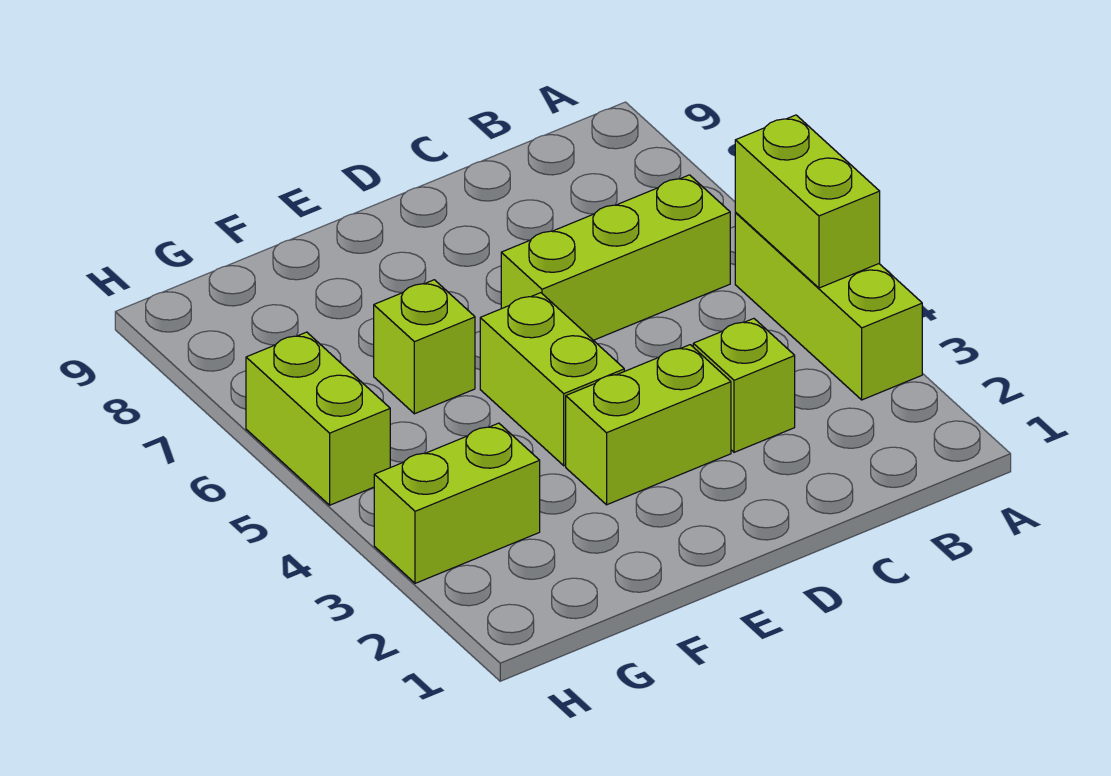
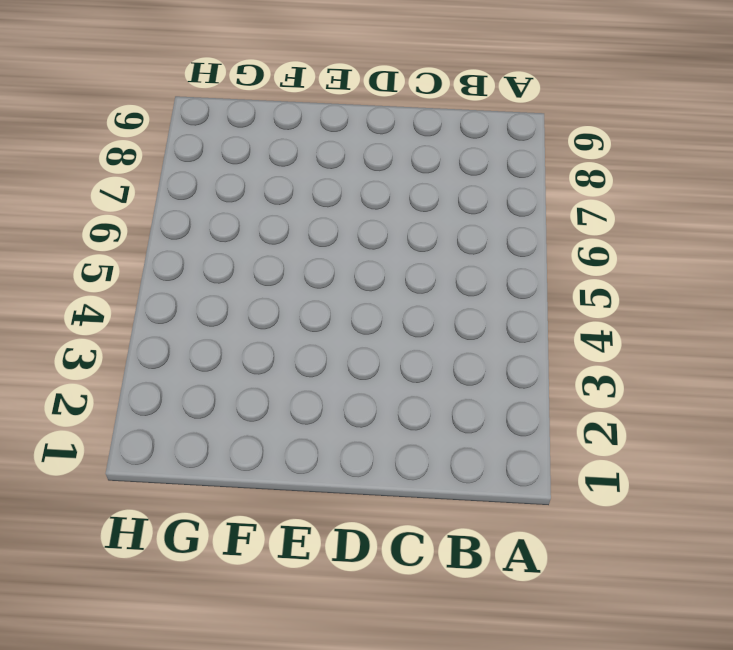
none -> lime 1x3 brick [735,213,922,400]
none -> lime 1x3 brick [501,175,730,340]

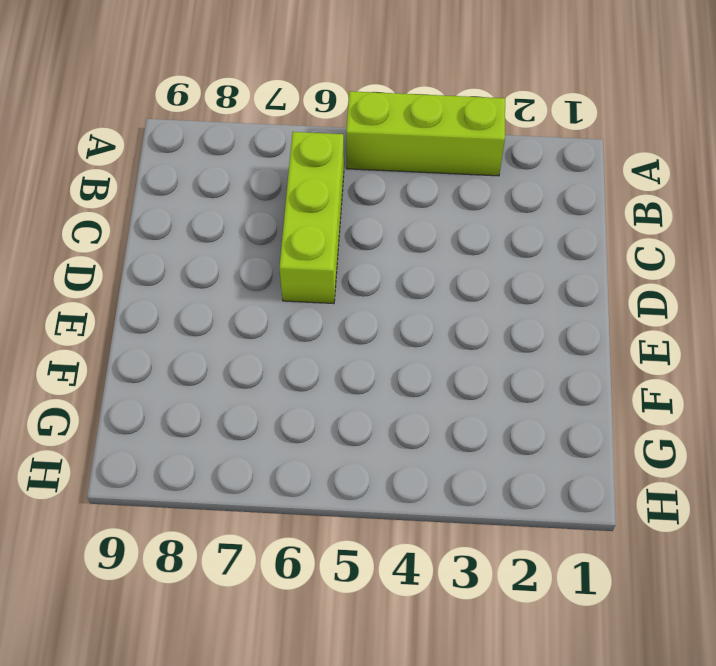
none -> lime 1x1 brick [693,319,795,452]
none -> lime 1x2 brick [566,345,731,505]

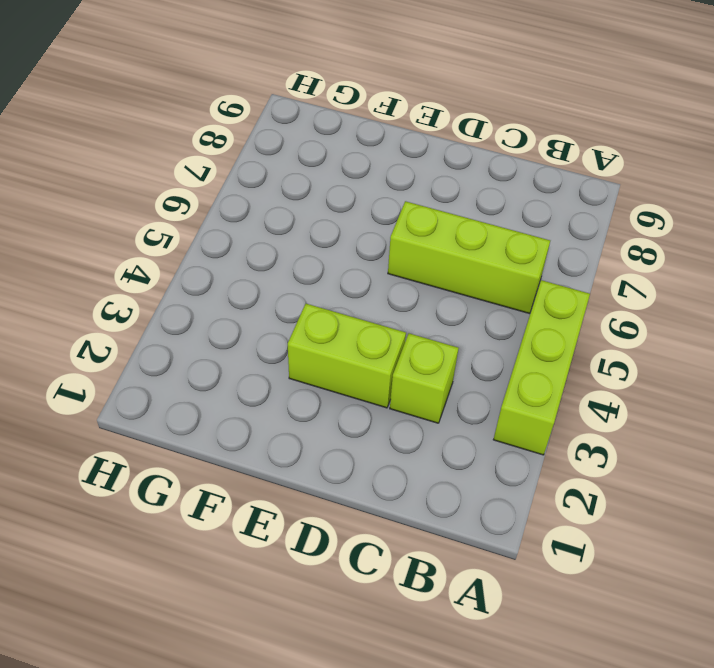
none -> lime 1x2 brick [480,293,624,466]
none -> lime 1x1 brick [374,280,475,414]

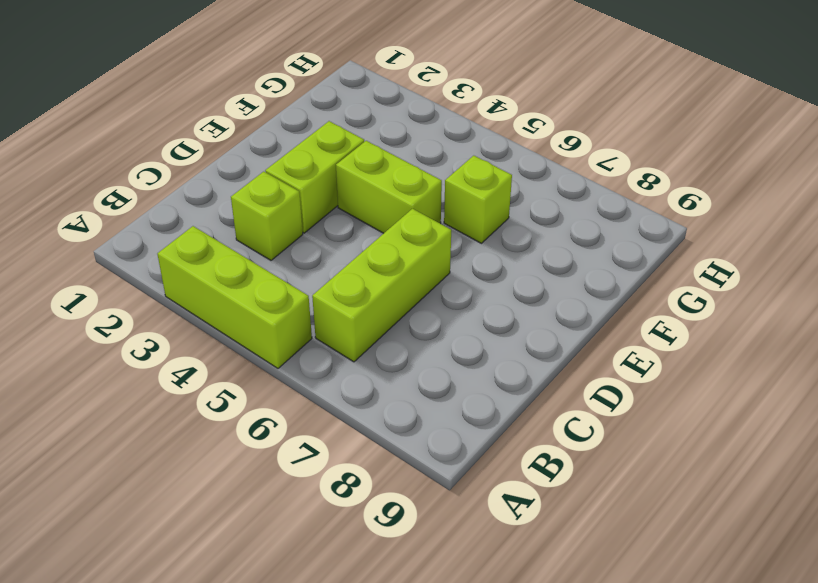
none -> lime 1x2 brick [374,423,540,583]
none -> lime 1x2 brick [246,332,390,505]

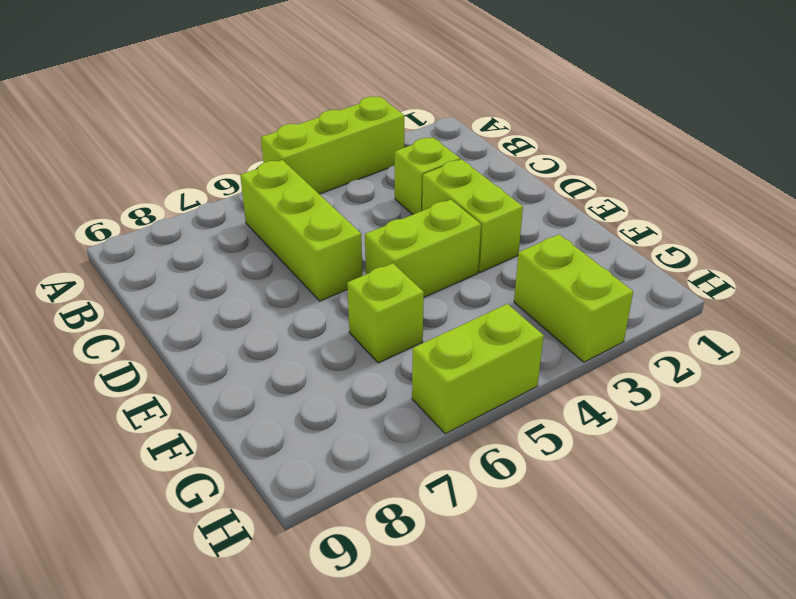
none -> lime 1x2 brick [735,115,880,288]

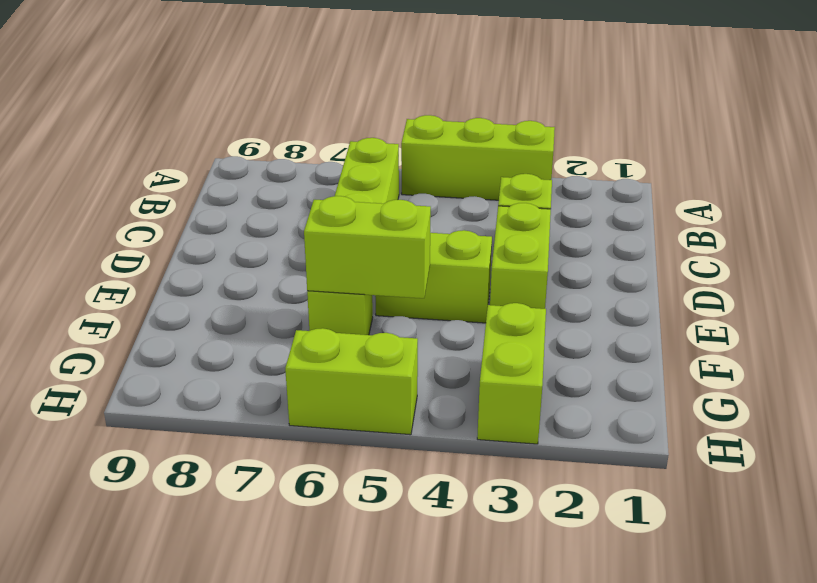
lime 1x2 brick [304,196,431,298] -> lime 1x2 brick moved to [735,115,880,288]

